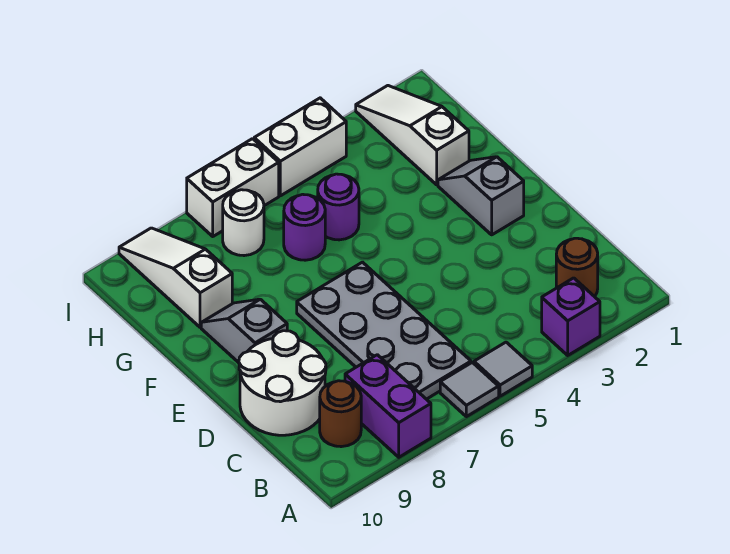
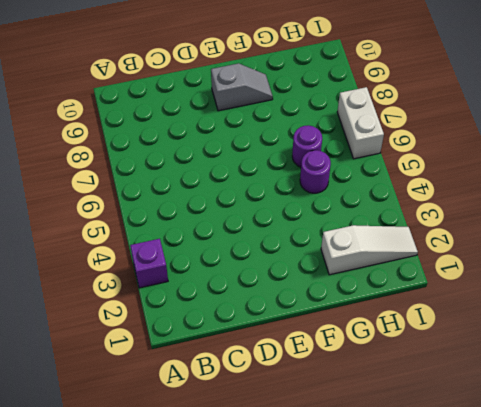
none -> grey 1x1 tile [474,342,532,396]
none -> grey 1x1 tile [440,362,499,417]
none -> purple 1x2 brick [345,355,431,457]

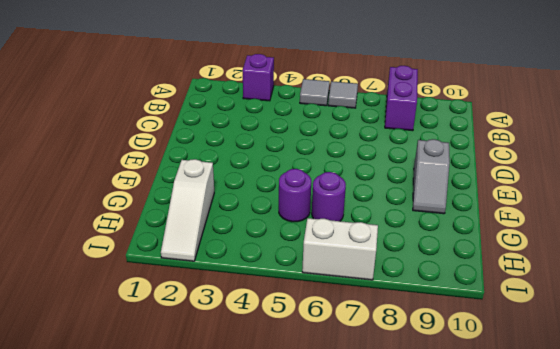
none -> brown 1x1 round brick [556,238,598,297]
none -> grey 2x4 plate [297,262,471,399]
none -> brown 1x1 round brick [320,381,361,447]

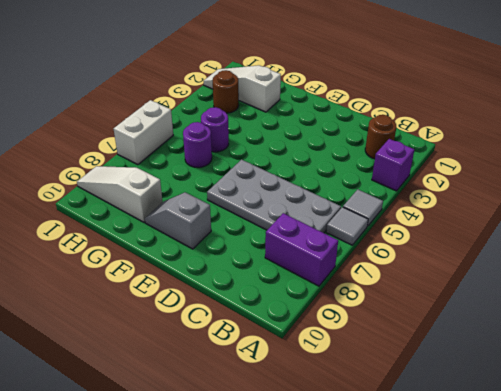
brown 1x1 round brick [213,70,239,113] -> brown 1x1 round brick moved to [320,381,361,447]
none -> white 2x2 round brick [239,331,326,435]
none -> grey 1x2 slope [438,157,524,235]
none -> white 1x1 round brick [223,190,264,256]

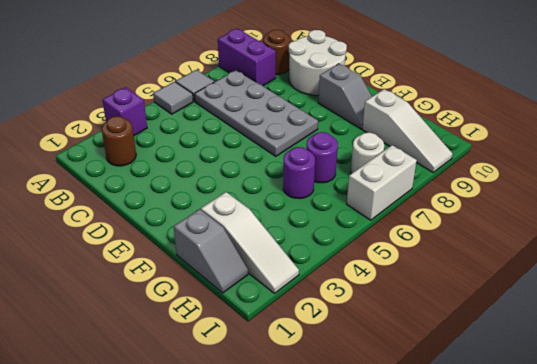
grey 1x2 slope [174,209,248,293] -> grey 1x2 slope moved to [438,157,524,235]
none -> white 1x2 brick [254,98,346,196]

